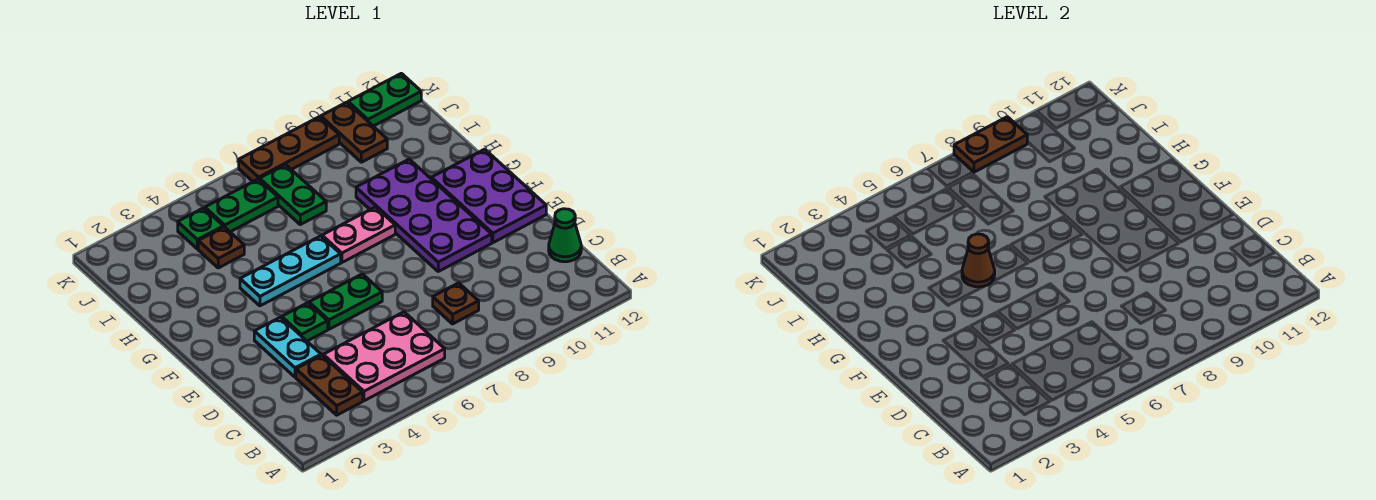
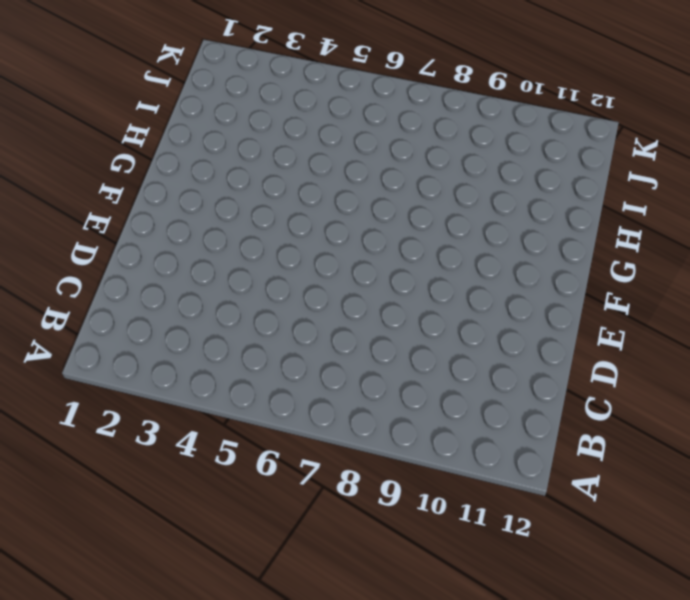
none -> brown 1x2 plate [296,355,363,415]
none -> pink 2x3 plate [323,312,445,401]
none -> brown 1x1 plate [433,283,479,324]

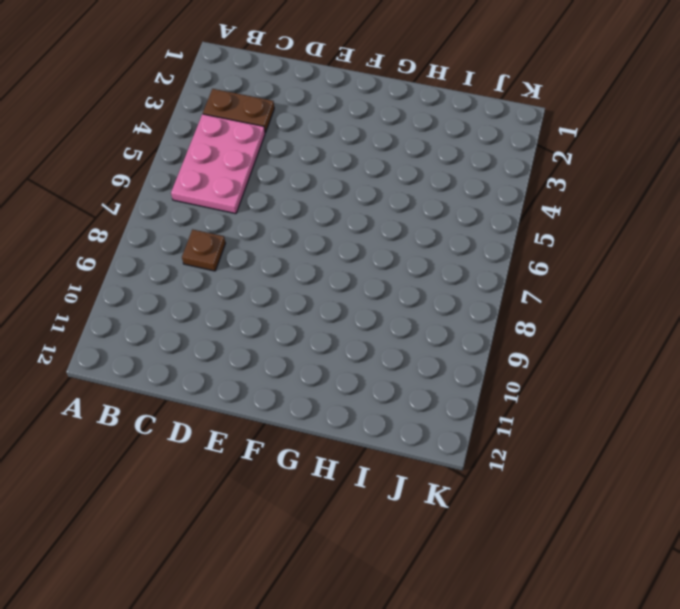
none -> green 1x1 cone [549,209,581,262]
none -> cyan 1x2 plate [254,317,321,377]
none -> green 1x1 plate [282,303,328,341]

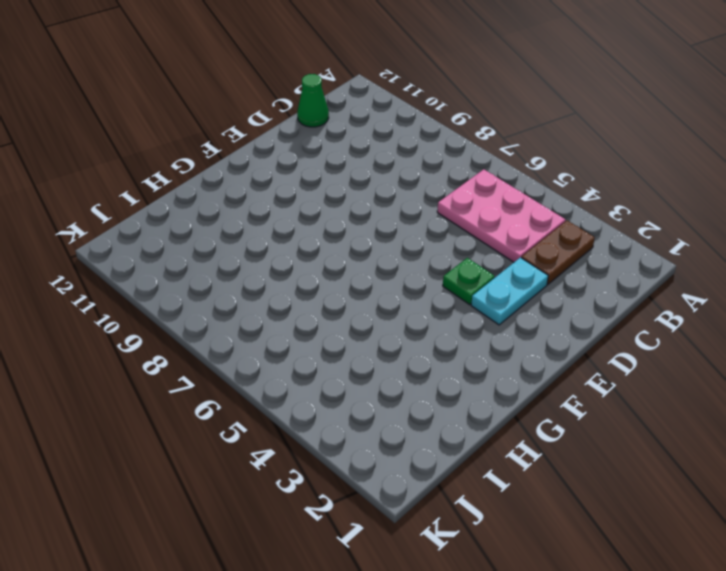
none -> brown 1x1 plate [433,283,479,324]
none -> green 1x2 plate [309,274,382,329]
none -> purple 2x4 plate [356,159,492,271]

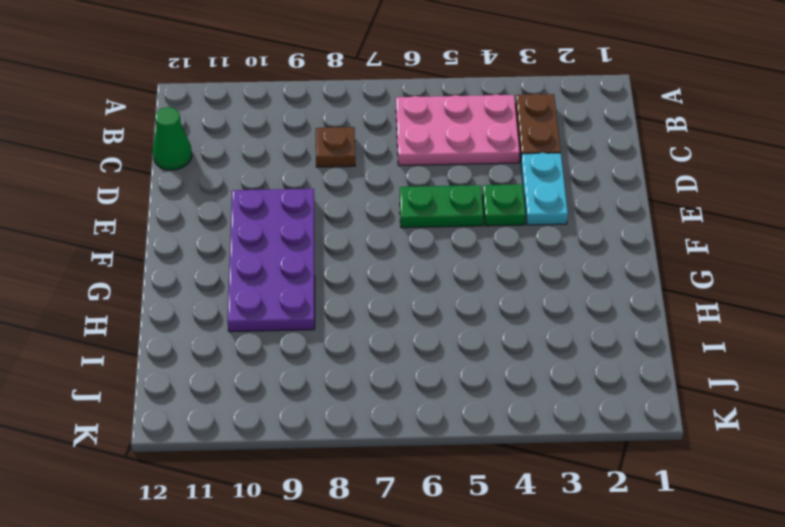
none -> purple 2x3 plate [431,149,546,243]
none -> cyan 1x3 plate [240,236,341,306]
none -> pink 1x2 plate [322,207,395,262]

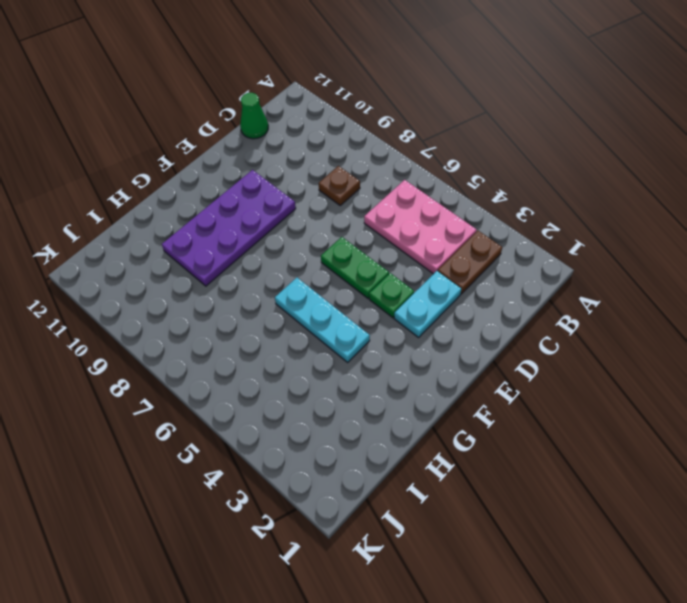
none -> purple 2x3 plate [431,149,546,243]
none -> pink 1x2 plate [322,207,395,262]
none -> brown 1x1 plate [198,227,244,268]

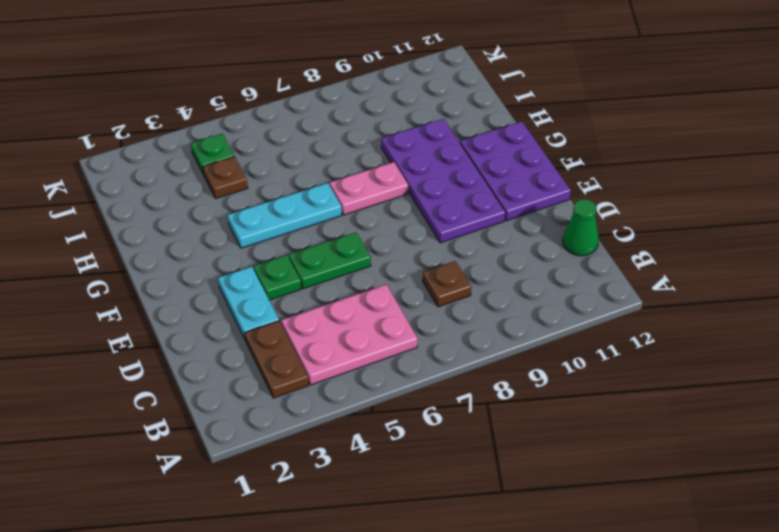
none -> green 1x2 plate [260,165,326,225]
none -> green 1x2 plate [205,179,278,232]
none -> brown 1x2 plate [321,102,387,162]

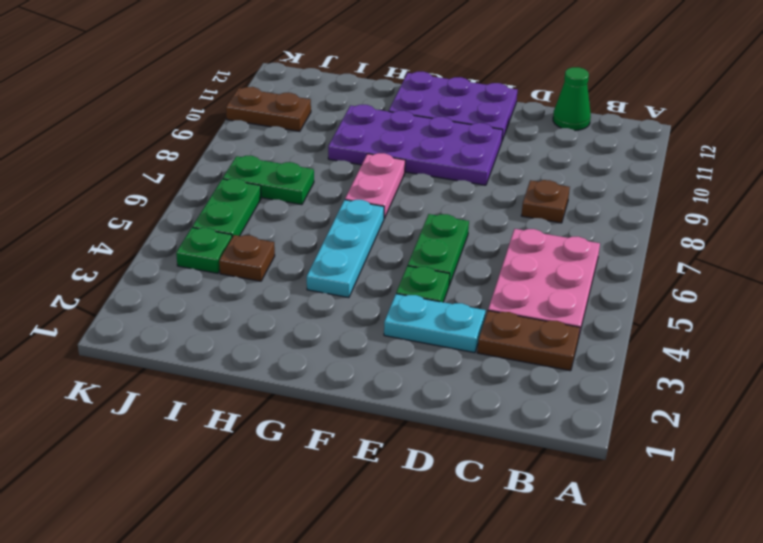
none -> brown 1x3 plate [239,117,339,181]
none -> green 1x2 plate [348,73,421,126]
none -> brown 1x1 cone [962,234,995,287]

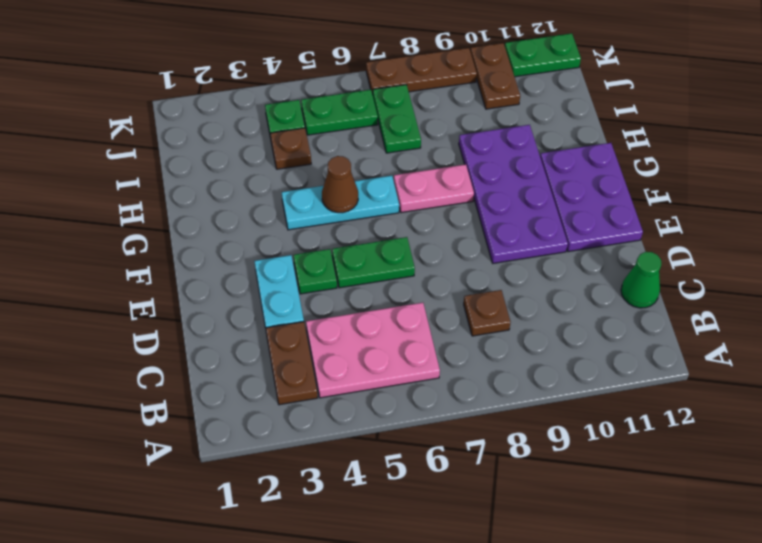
none -> brown 1x2 plate [954,117,1027,172]

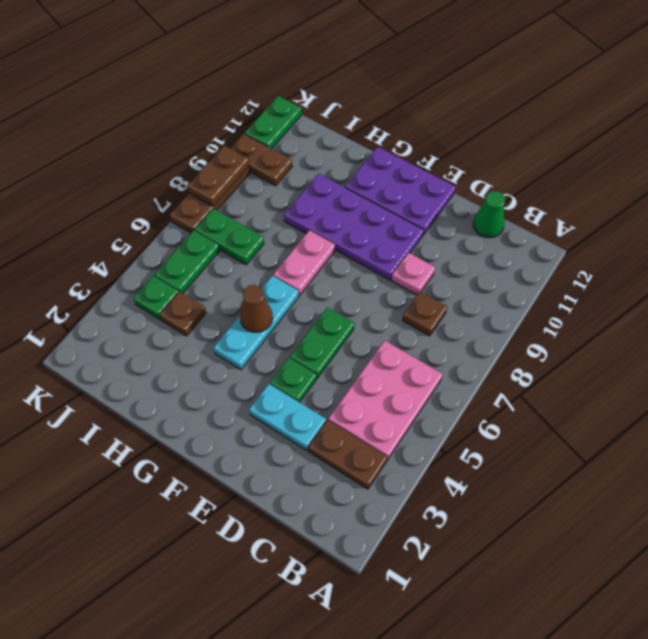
pink 1x1 plate [391,253,435,295] -> none

